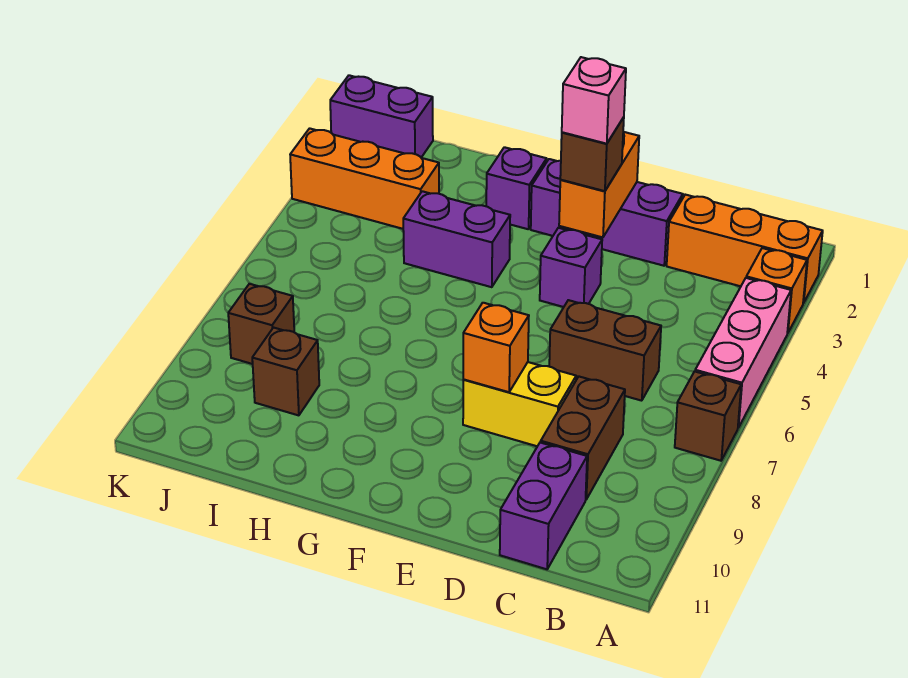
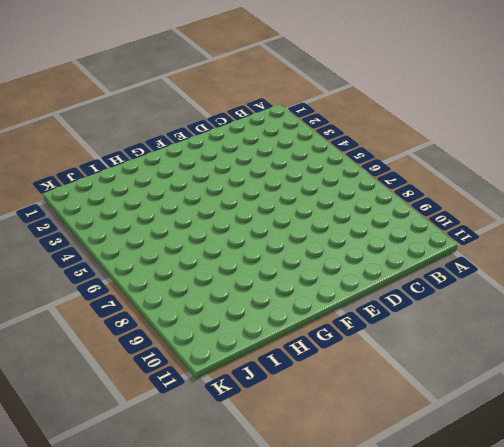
none -> orange 1x3 brick [667,195,823,303]
none -> orange 1x1 brick [746,248,807,333]
none -> pink 1x3 brick [695,278,791,428]

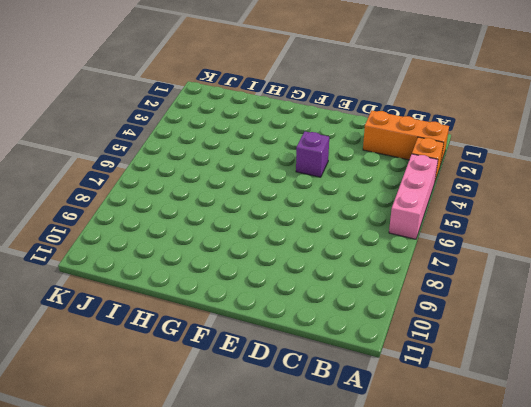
none -> brown 1x1 brick [675,371,741,461]
none -> brown 1x2 brick [549,300,661,401]
none -> brown 1x2 brick [541,377,625,499]

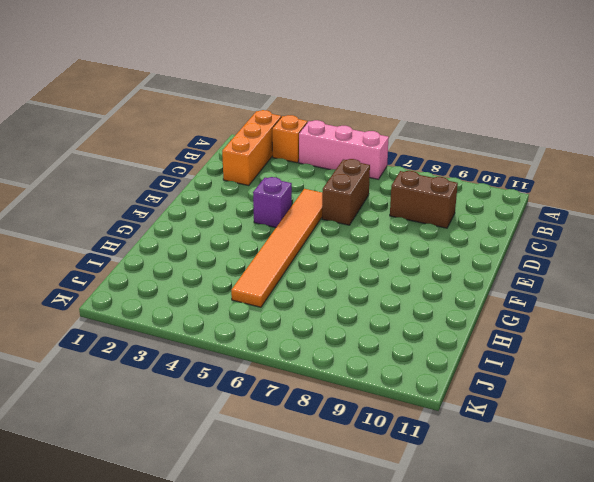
orange 1x6 tile [231,189,322,307] -> none
none -> brown 1x1 brick [675,371,741,461]
none -> purple 1x2 brick [500,442,587,569]
none -> purple 1x3 brick [531,159,683,266]

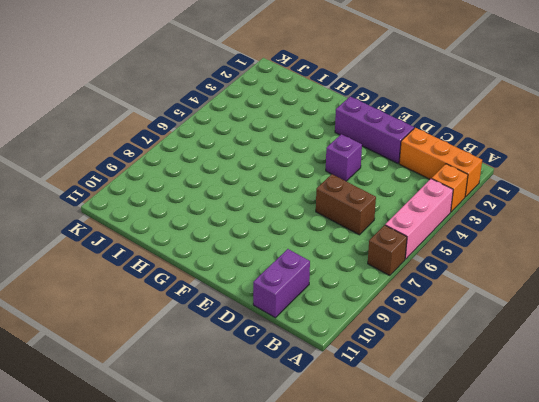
none -> brown 1x2 brick [541,377,625,499]
none -> yellow 1x2 brick [463,362,576,446]
none -> purple 1x1 brick [486,147,547,229]

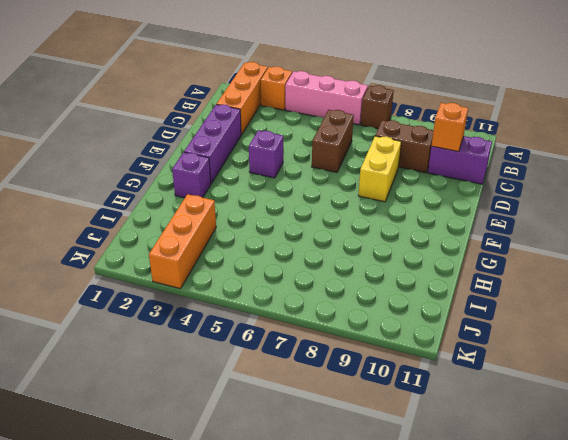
orange 1x1 brick [431,103,468,152] -> orange 1x1 brick moved to [463,303,529,392]
none -> purple 1x2 brick [403,191,510,287]
none -> brown 1x1 brick [252,328,319,415]
none -> purple 1x2 brick [330,75,433,157]

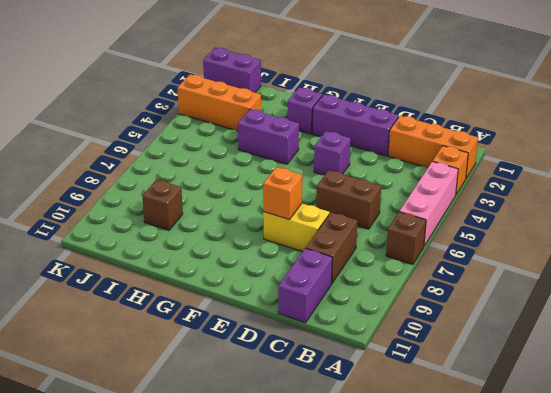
none -> brown 1x1 brick [228,284,294,364]
none -> orange 1x2 brick [559,132,639,237]
none -> brown 1x1 brick [560,117,624,191]

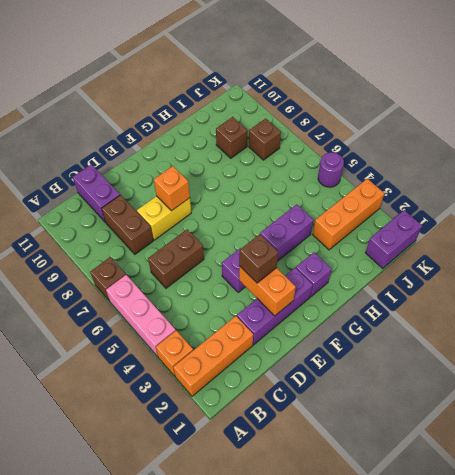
purple 1x1 round brick [318,152,344,187] -> none
none -> pink 1x1 brick [562,57,626,144]

